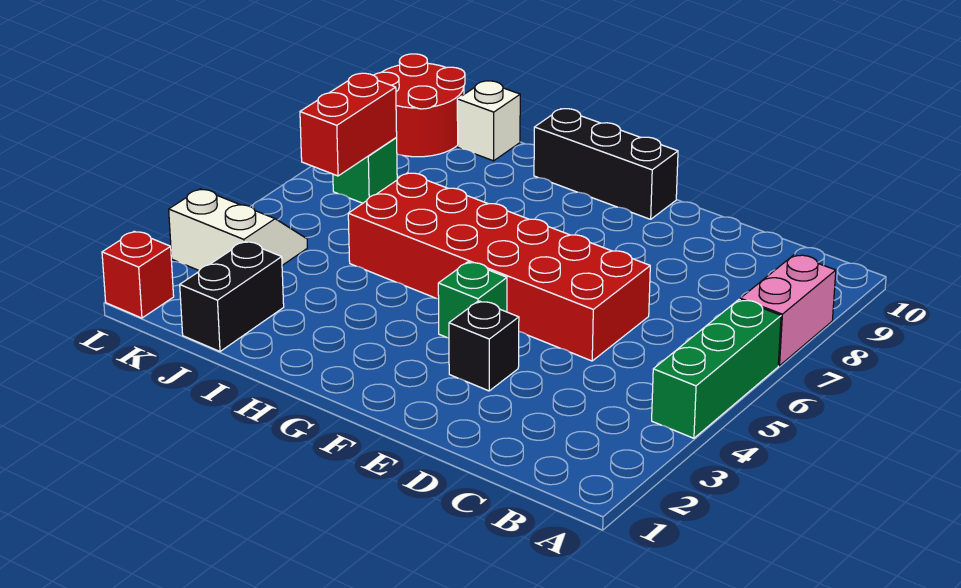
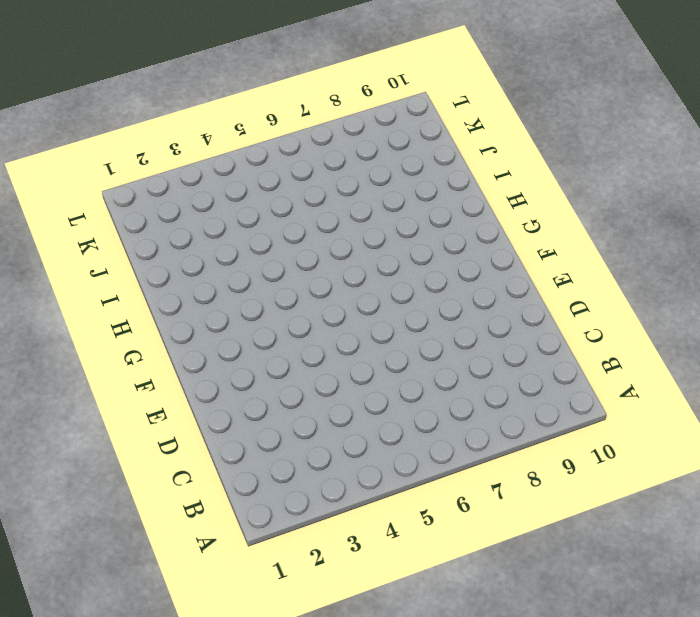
none -> green 1x3 brick [652,300,781,438]
none -> pink 1x2 brick [740,255,836,366]
none -> red 2x6 brick [348,173,650,361]

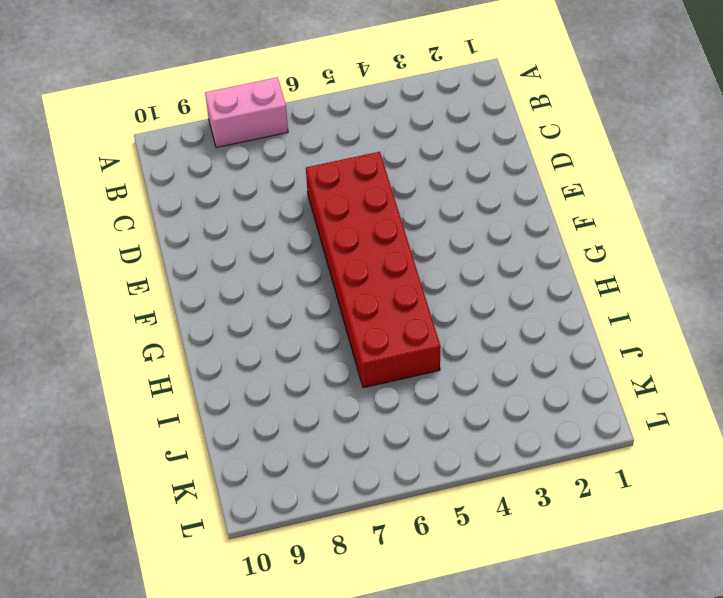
none -> green 1x3 brick [652,300,781,438]
none -> black 1x1 brick [449,301,519,391]
none -> green 1x1 brick [438,262,507,338]

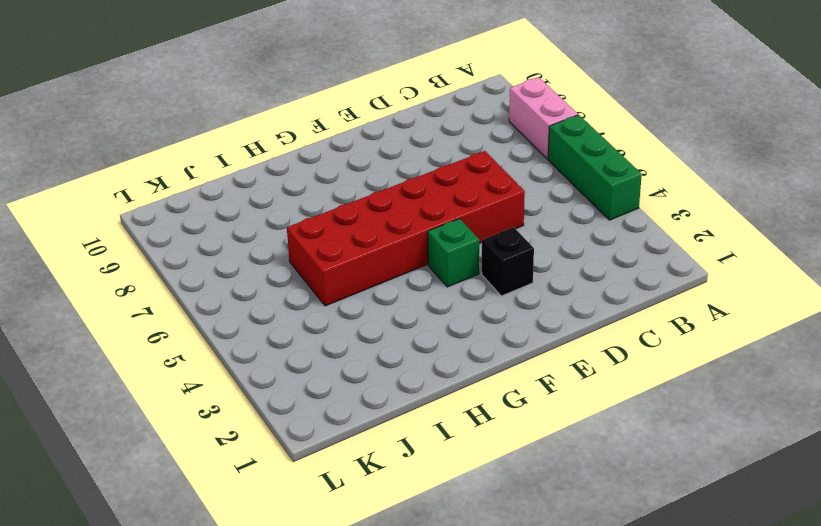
none -> black 1x3 brick [534,109,678,219]
none -> black 1x2 brick [180,241,284,352]
none -> white 1x1 brick [457,81,520,161]

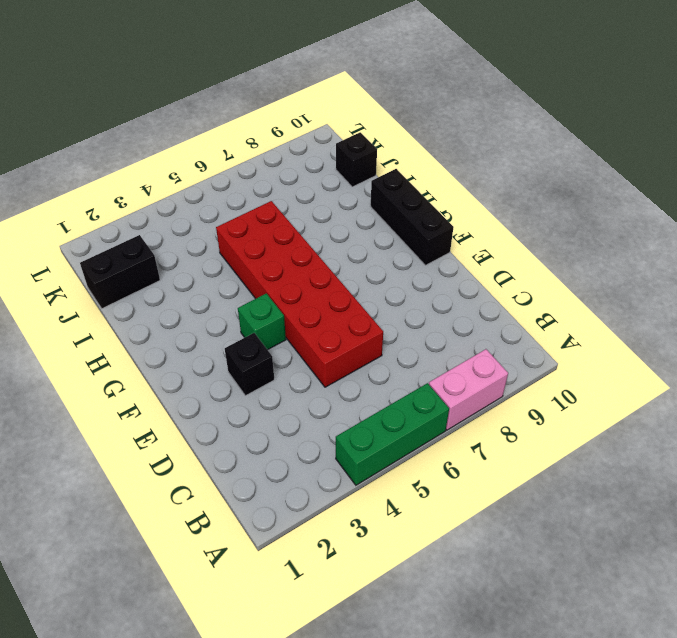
black 1x1 brick [336,132,377,187] -> white 1x1 brick [457,81,520,161]
none -> white 2x2 slope [169,189,307,270]
none -> green 1x1 brick [333,138,397,203]
none -> red 2x2 round brick [374,54,465,157]

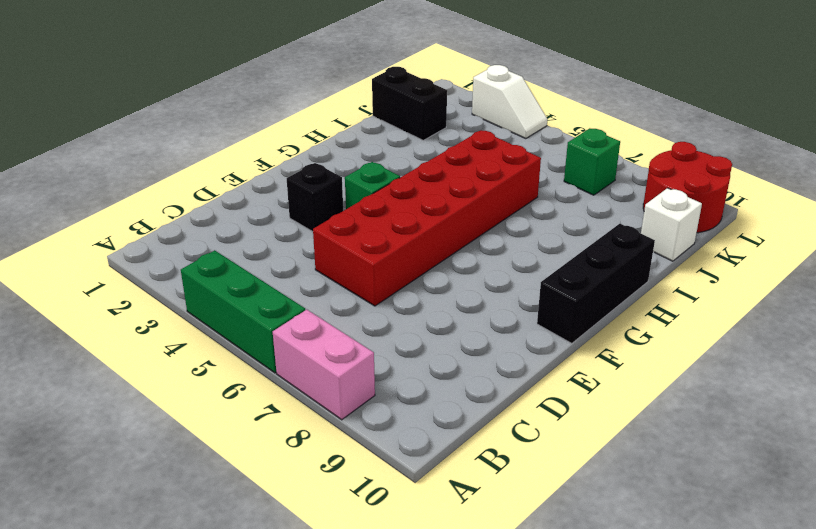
white 1x2 slope [472,65,547,139] -> white 2x2 slope [169,189,307,270]
none -> red 1x1 brick [102,231,174,318]
none -> red 1x2 brick [300,73,397,176]

